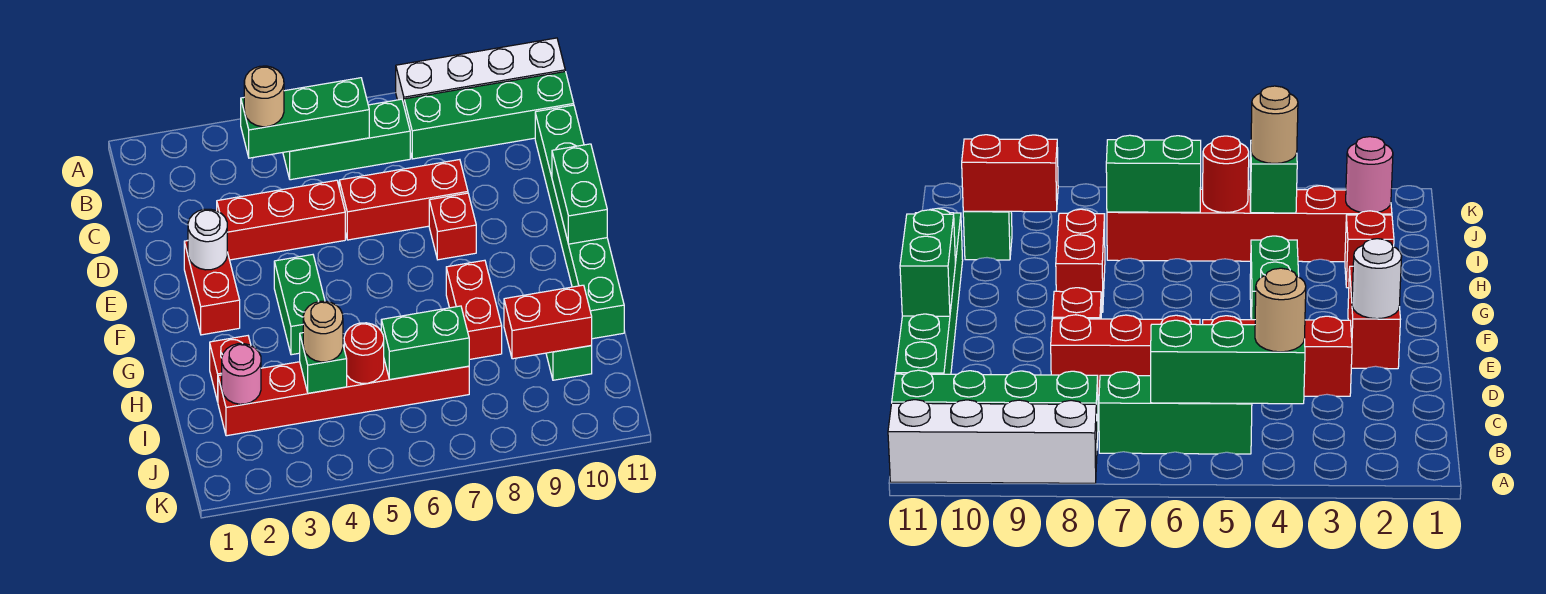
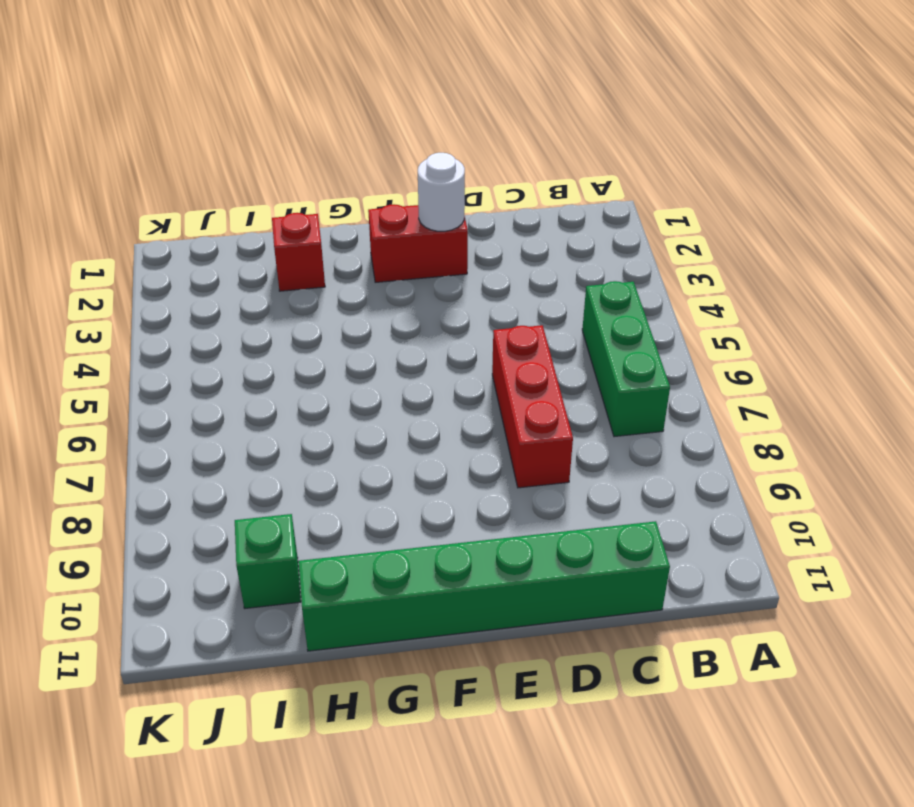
none -> white 1x4 brick [396,38,565,104]
none -> green 1x4 brick [404,72,574,159]
none -> red 1x3 brick [217,180,345,260]

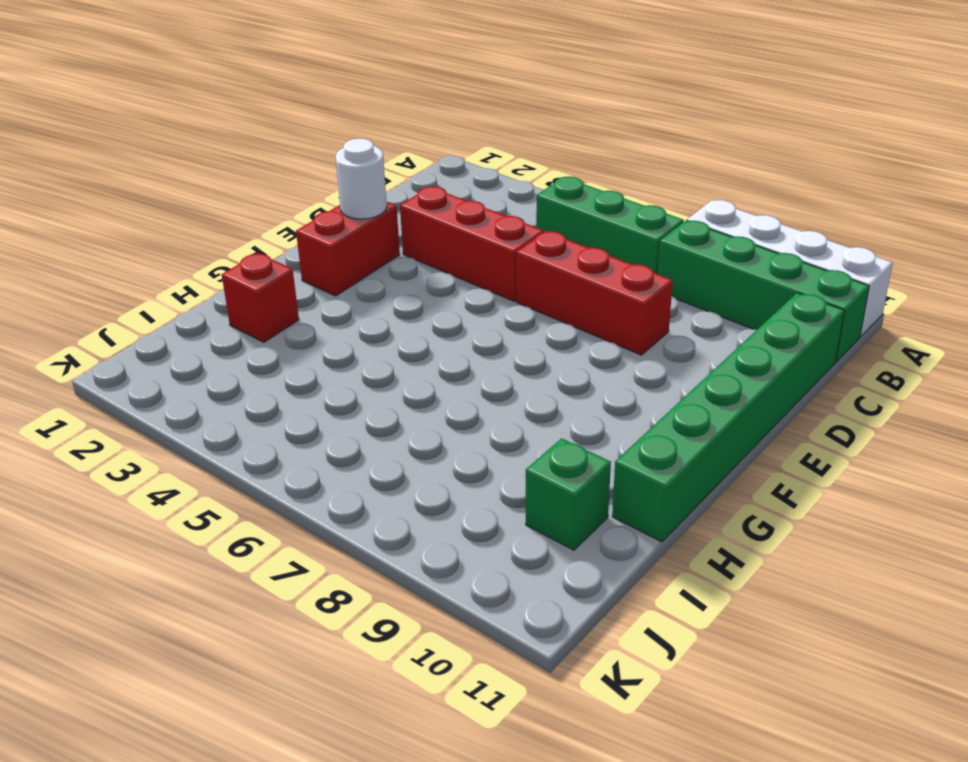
none -> red 1x1 brick [429,193,476,260]
none -> green 1x2 brick [274,255,325,355]
none -> red 1x2 brick [446,260,502,360]

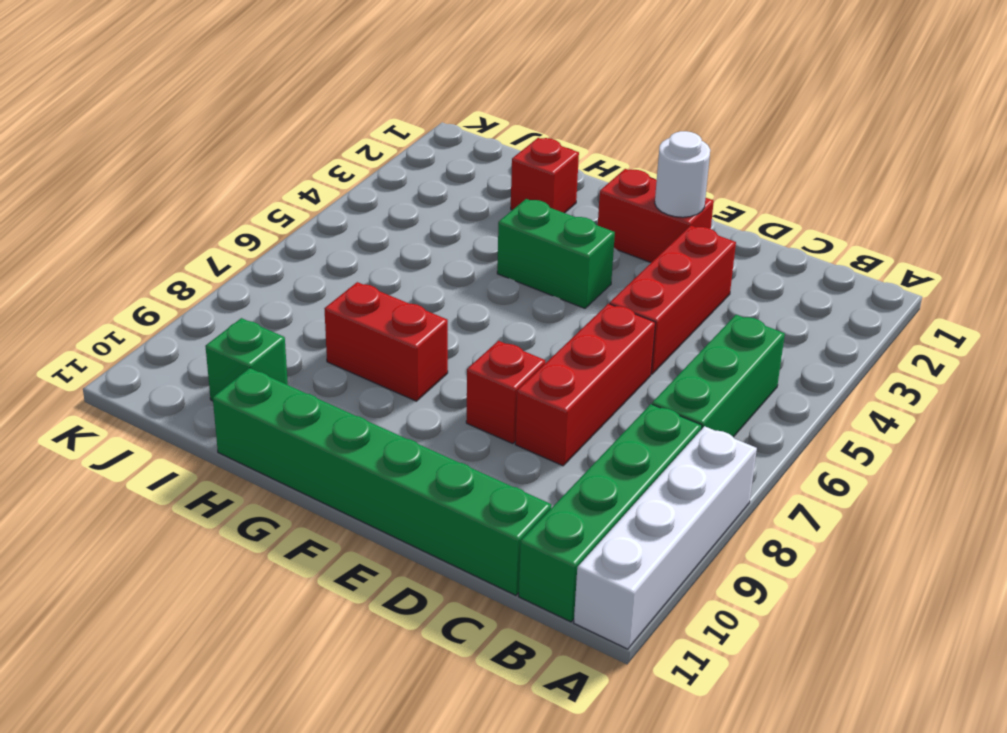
none -> red 1x6 brick [218,360,469,436]
none -> green 1x3 brick [241,78,369,158]
none -> green 1x2 brick [552,144,607,244]

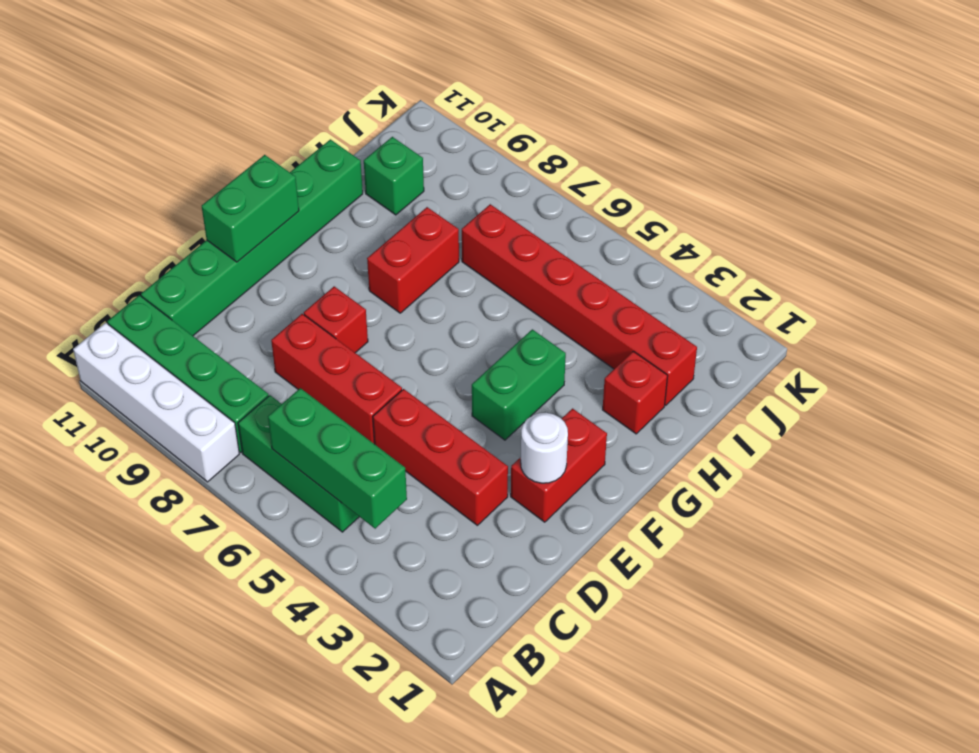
none -> pink 1x1 round brick [222,344,261,404]
none -> green 1x1 brick [300,333,347,393]
none -> red 1x1 round brick [344,323,384,383]

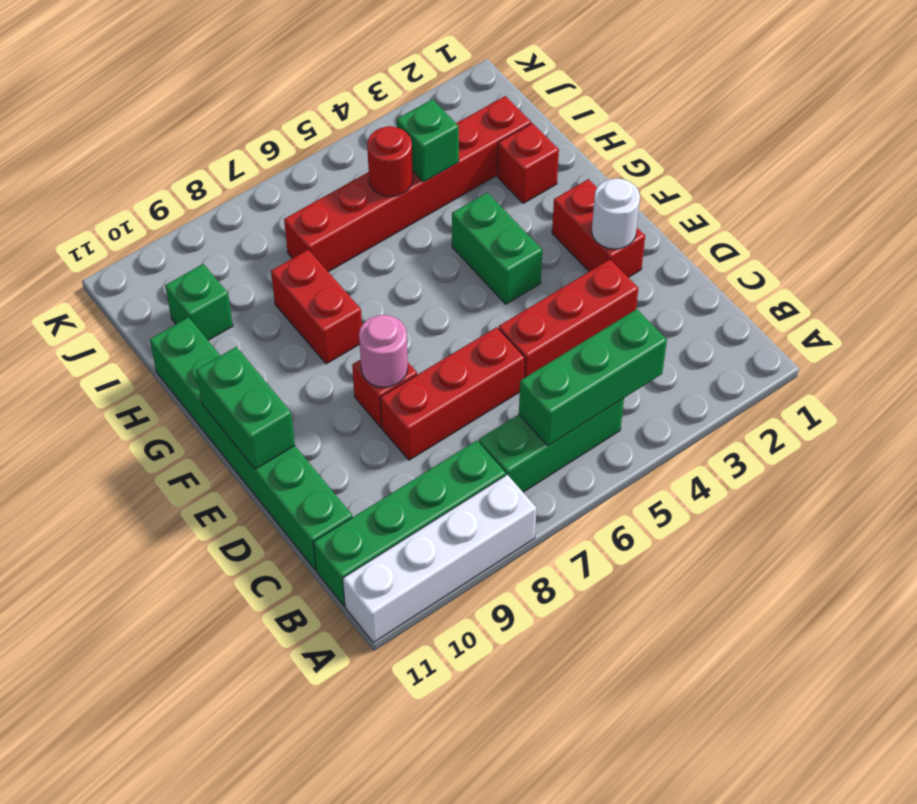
pink 1x1 round brick [359,315,408,387] -> pink 1x1 round brick moved to [222,344,261,404]
none -> green 1x2 brick [381,306,469,380]
none -> red 1x2 brick [504,285,592,359]
none -> tan 1x1 round brick [244,66,284,127]

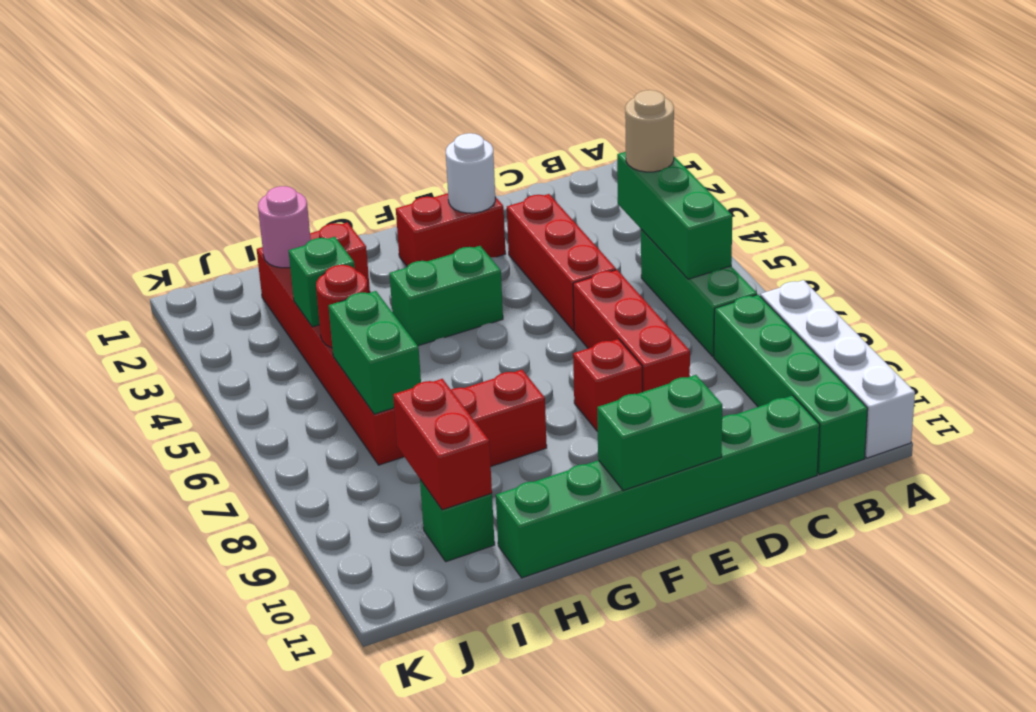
none -> tan 1x1 round brick [303,301,343,362]

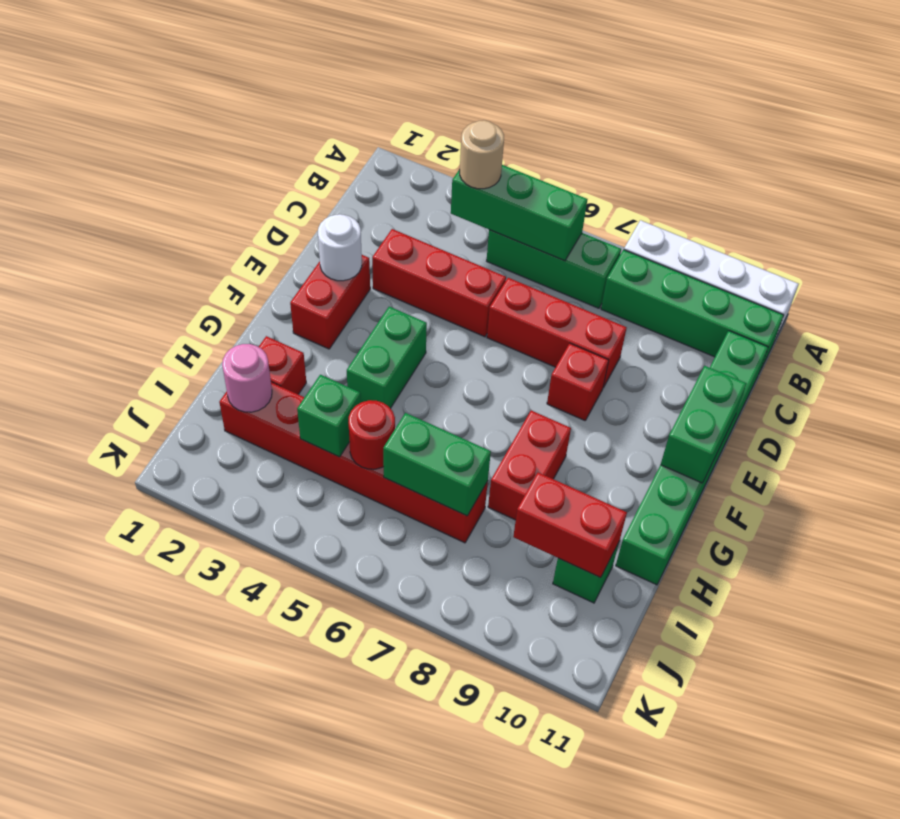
none -> tan 1x1 round brick [303,301,343,362]

